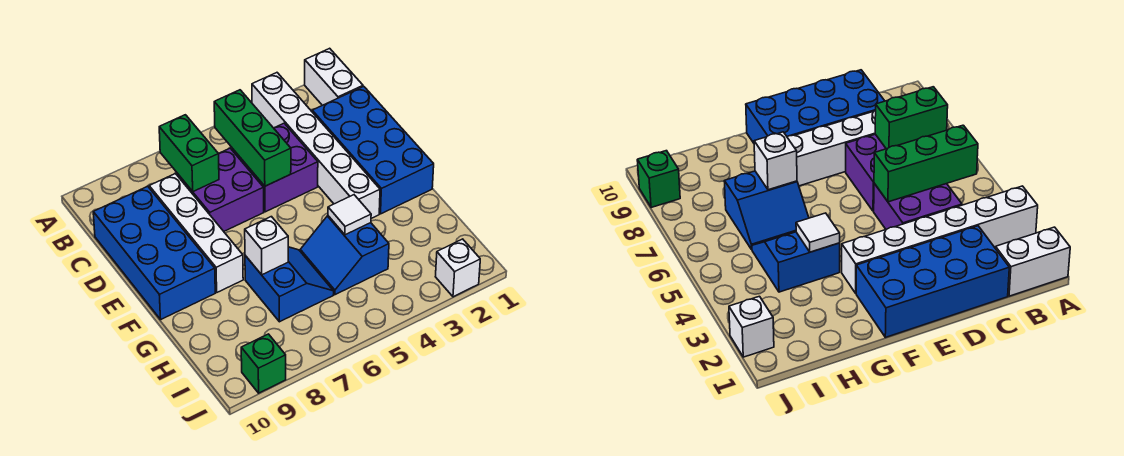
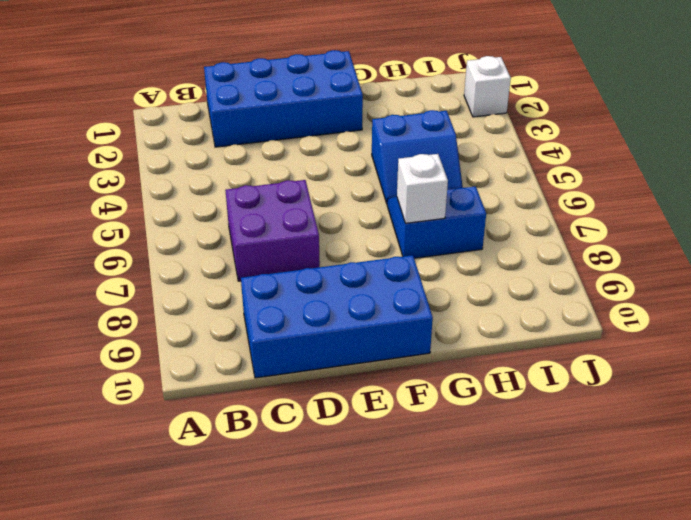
none -> white 1x2 brick [305,48,363,105]
none -> white 1x6 brick [252,73,380,218]
none -> purple 2x2 brick [232,123,318,212]

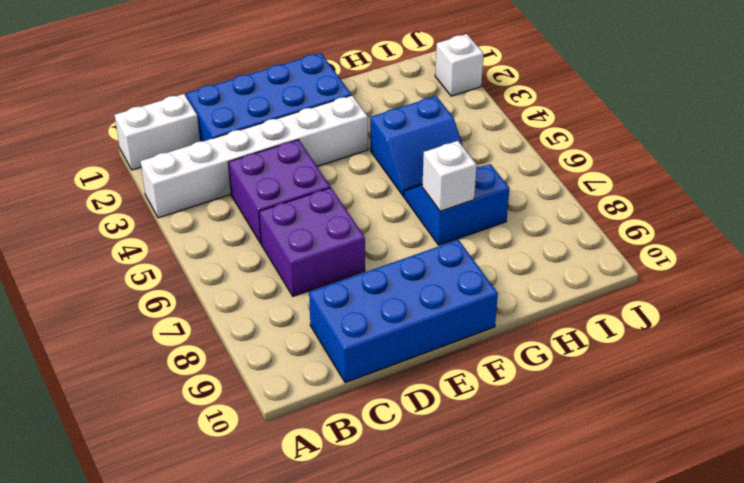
none -> white 1x4 brick [149,174,243,292]
none -> green 1x1 brick [241,334,286,393]
none -> green 1x3 brick [214,90,291,186]

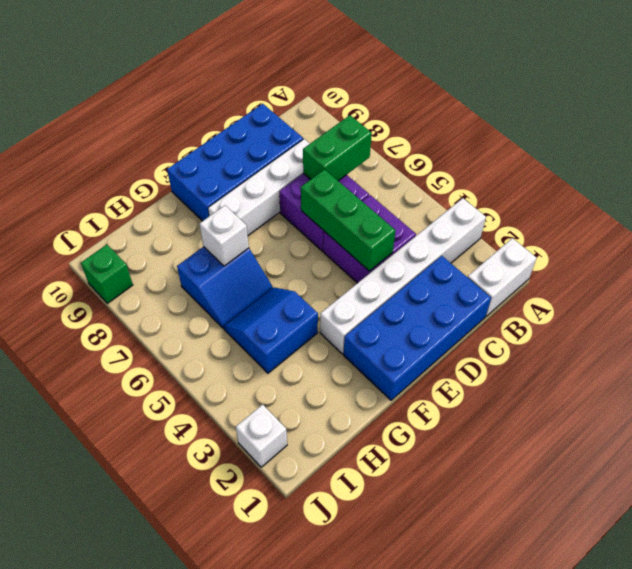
green 1x3 brick [301,169,395,271] -> green 1x3 brick turned to [214,90,291,186]
none -> white 1x1 tile [328,195,371,235]

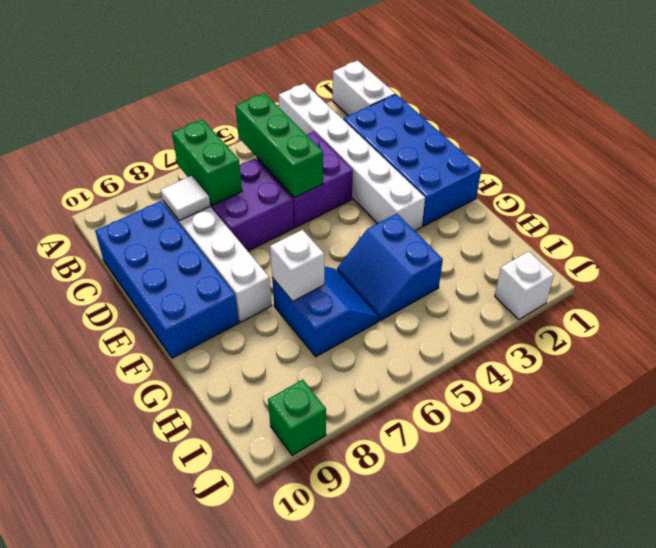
white 1x1 tile [161,176,210,221] -> white 1x1 tile moved to [328,195,371,235]

